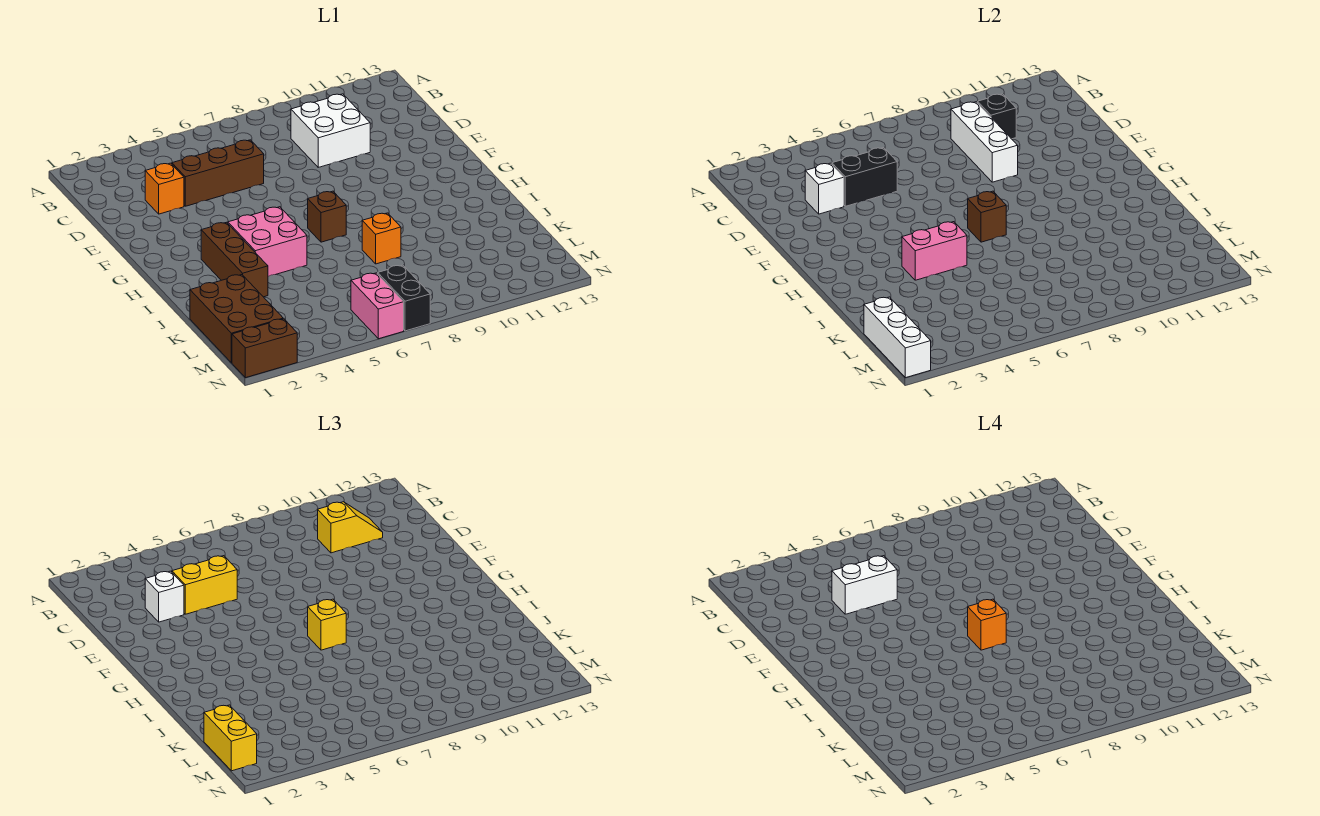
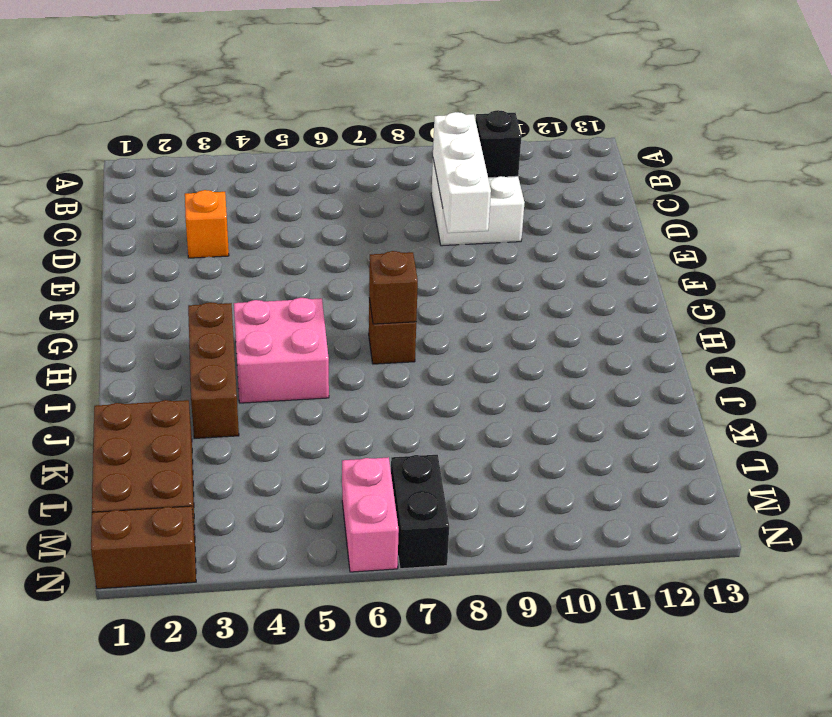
none -> brown 1x3 brick [172,140,264,206]
none -> orange 1x1 brick [362,213,401,264]
none -> white 1x1 brick [805,163,844,214]

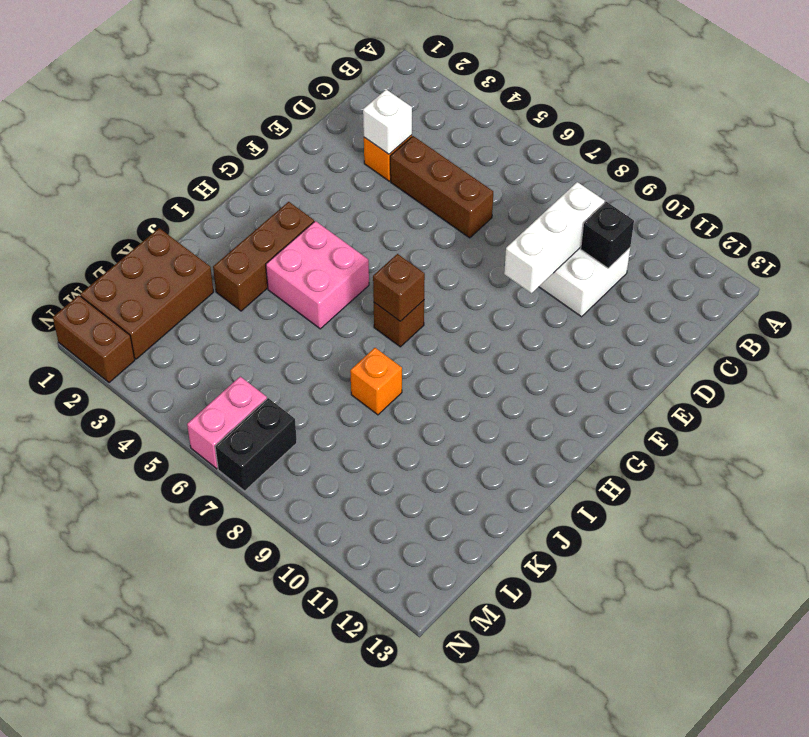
none -> black 1x2 brick [832,148,897,206]
none -> pink 1x2 brick [902,222,967,280]
none -> white 1x3 brick [864,297,931,378]

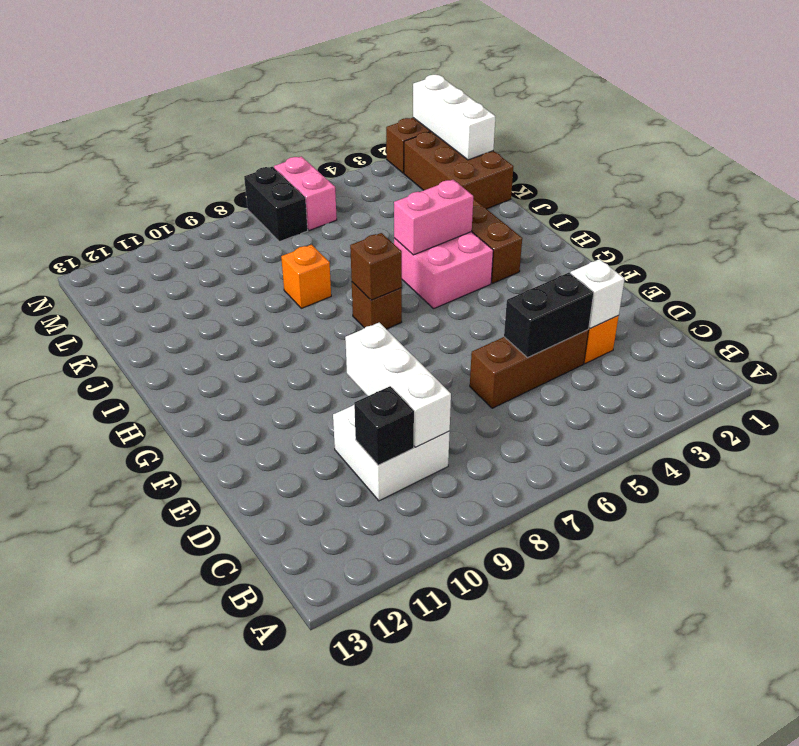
none -> yellow 1x2 slope [318,502,383,553]
none -> white 1x1 brick [145,571,184,622]
none -> yellow 1x2 brick [172,556,237,614]

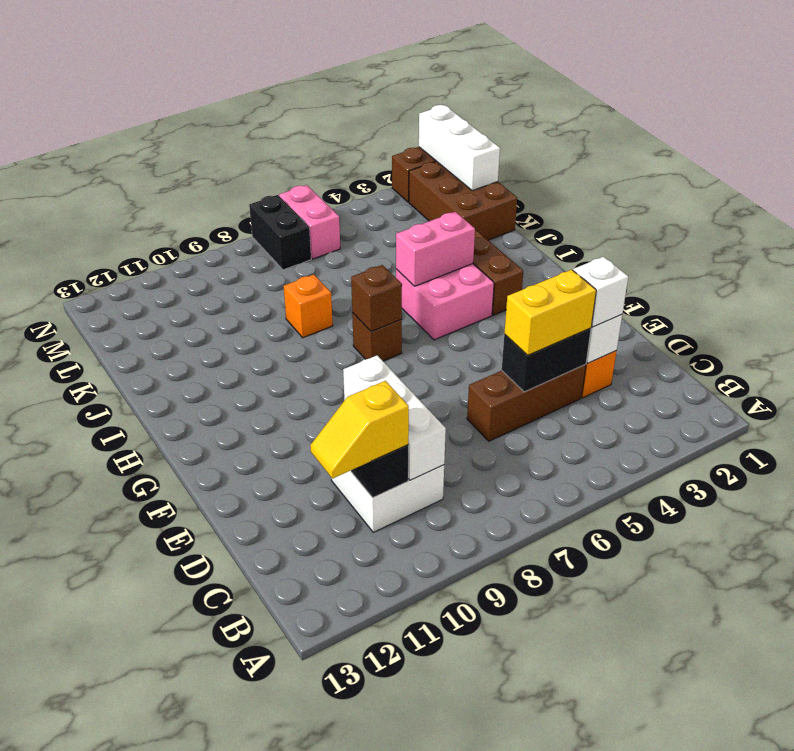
none -> yellow 1x1 brick [308,599,346,650]
none -> yellow 1x2 brick [204,705,257,771]
none -> white 1x2 brick [832,556,897,614]

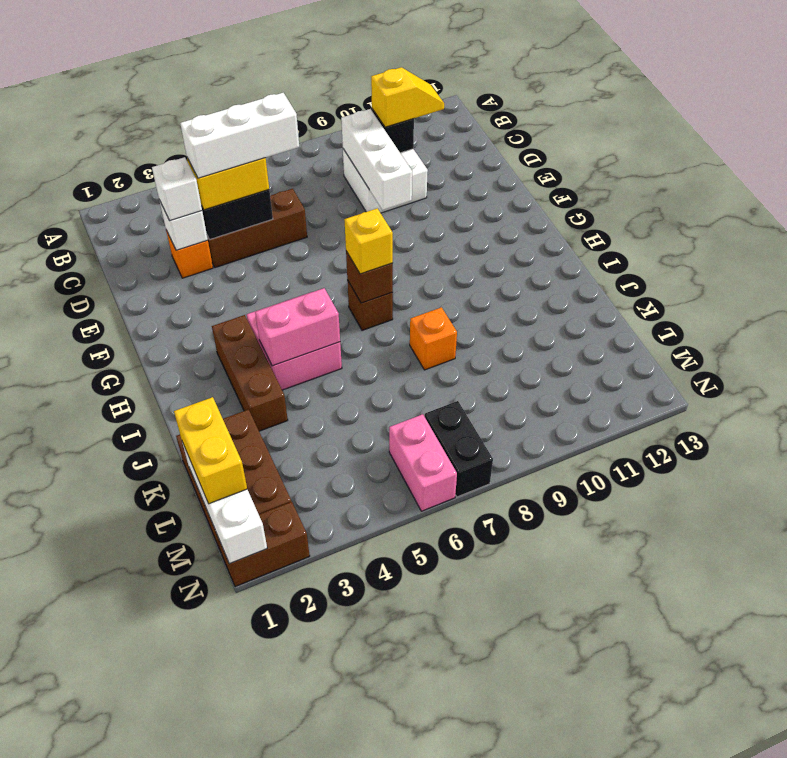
white 1x3 brick [180,93,299,178] -> white 1x2 brick [832,556,897,614]
none -> orange 1x1 brick [968,599,1006,650]

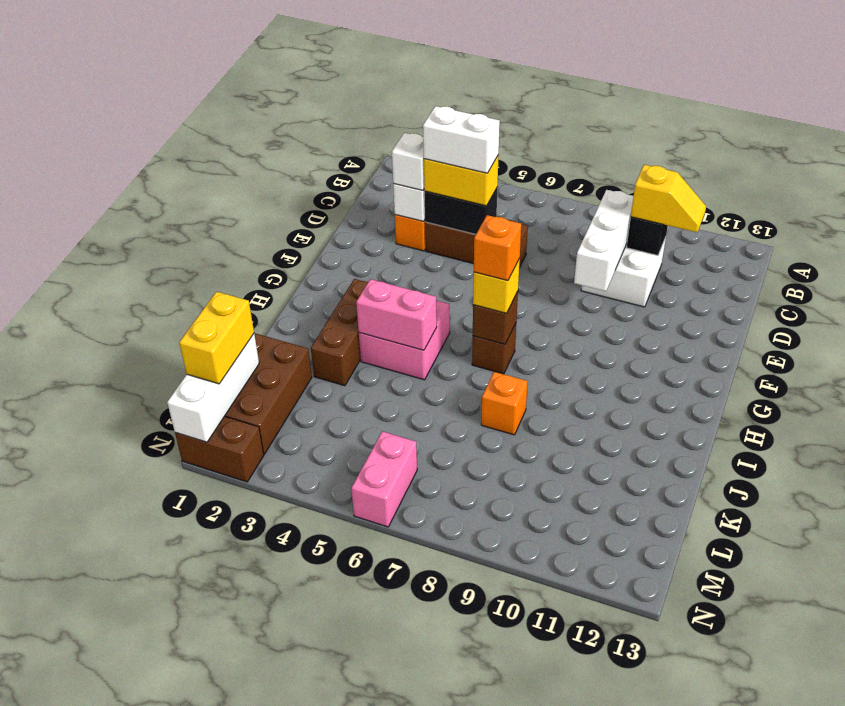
none -> black 1x2 brick [378,265,430,331]

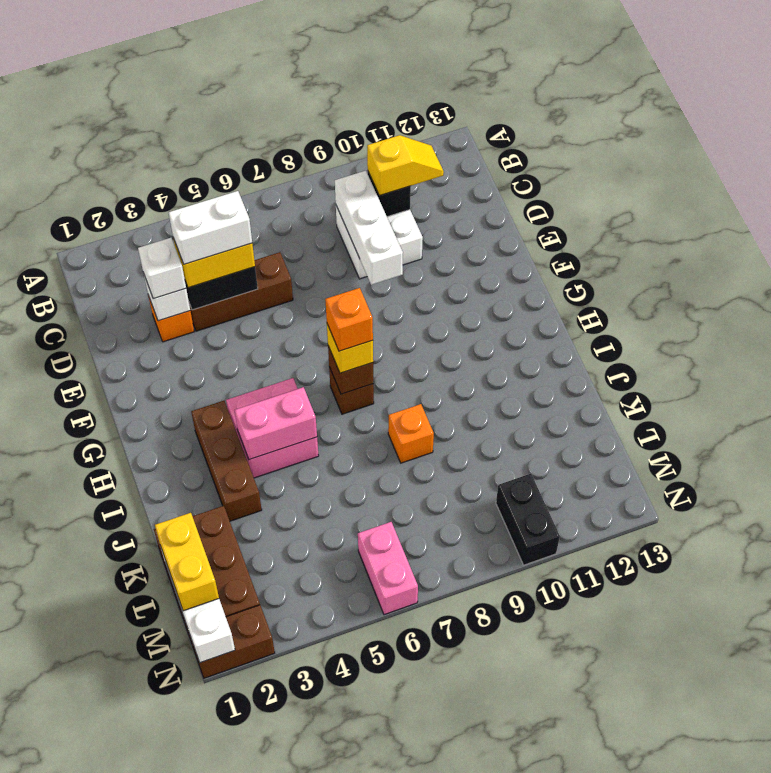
black 1x2 brick [496,474,560,565] -> black 1x2 brick moved to [378,265,430,331]

